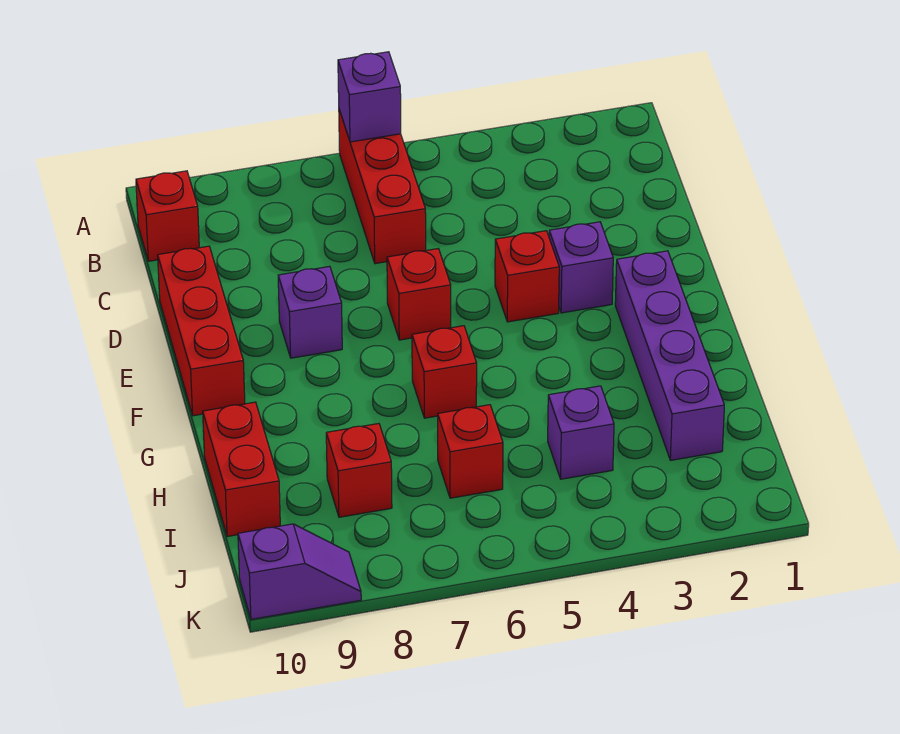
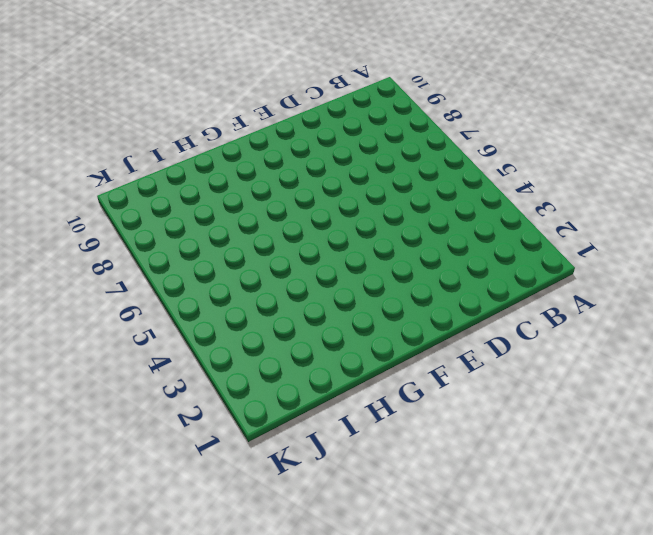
none -> red 1x3 brick [339,110,426,264]
none -> red 1x1 brick [136,171,199,261]
none -> red 1x3 brick [158,246,245,416]

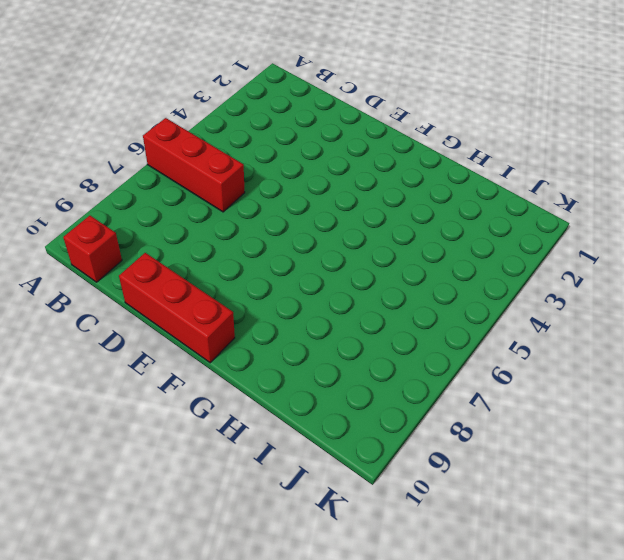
none -> purple 1x1 brick [549,222,613,313]
none -> red 1x1 brick [495,231,559,322]
none -> red 1x1 brick [387,249,451,340]

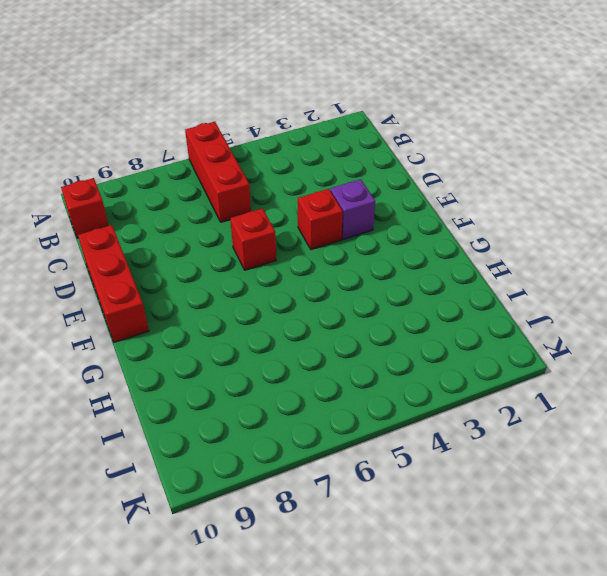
none -> purple 1x1 brick [278,266,342,358]
none -> purple 1x4 brick [615,251,724,460]
none -> red 1x1 brick [412,326,477,418]

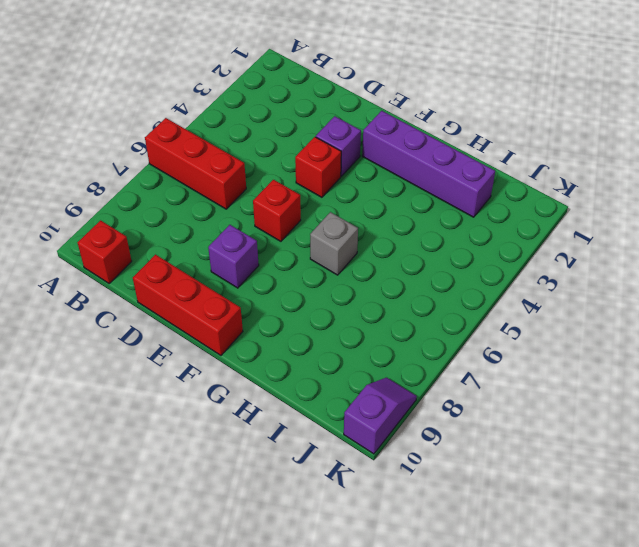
grey 1x1 brick [310,212,358,275] -> red 1x1 brick [412,326,477,418]
none -> red 1x2 brick [203,402,280,537]
none -> purple 1x1 brick [548,386,614,479]
none -> red 1x1 brick [438,405,503,498]

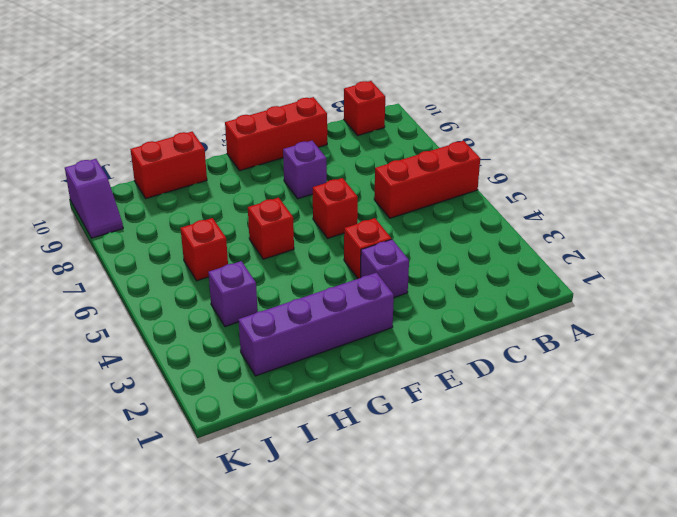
none -> red 1x1 brick [326,424,392,517]
none -> purple 1x1 brick [338,52,401,142]

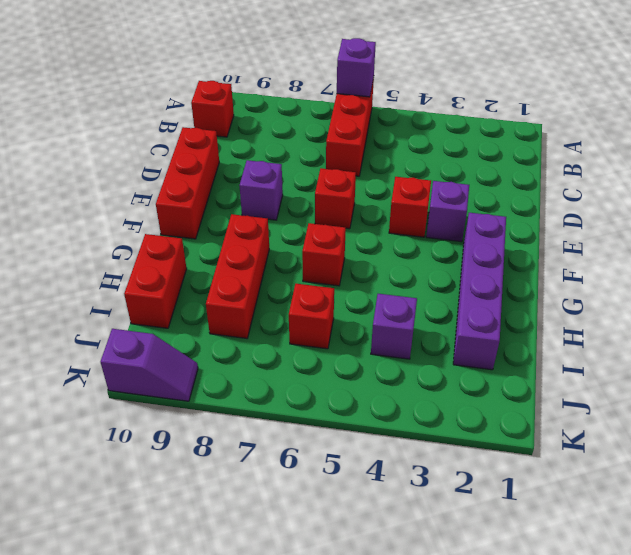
red 1x3 brick [206,214,269,338] -> red 1x1 brick [326,424,392,517]

